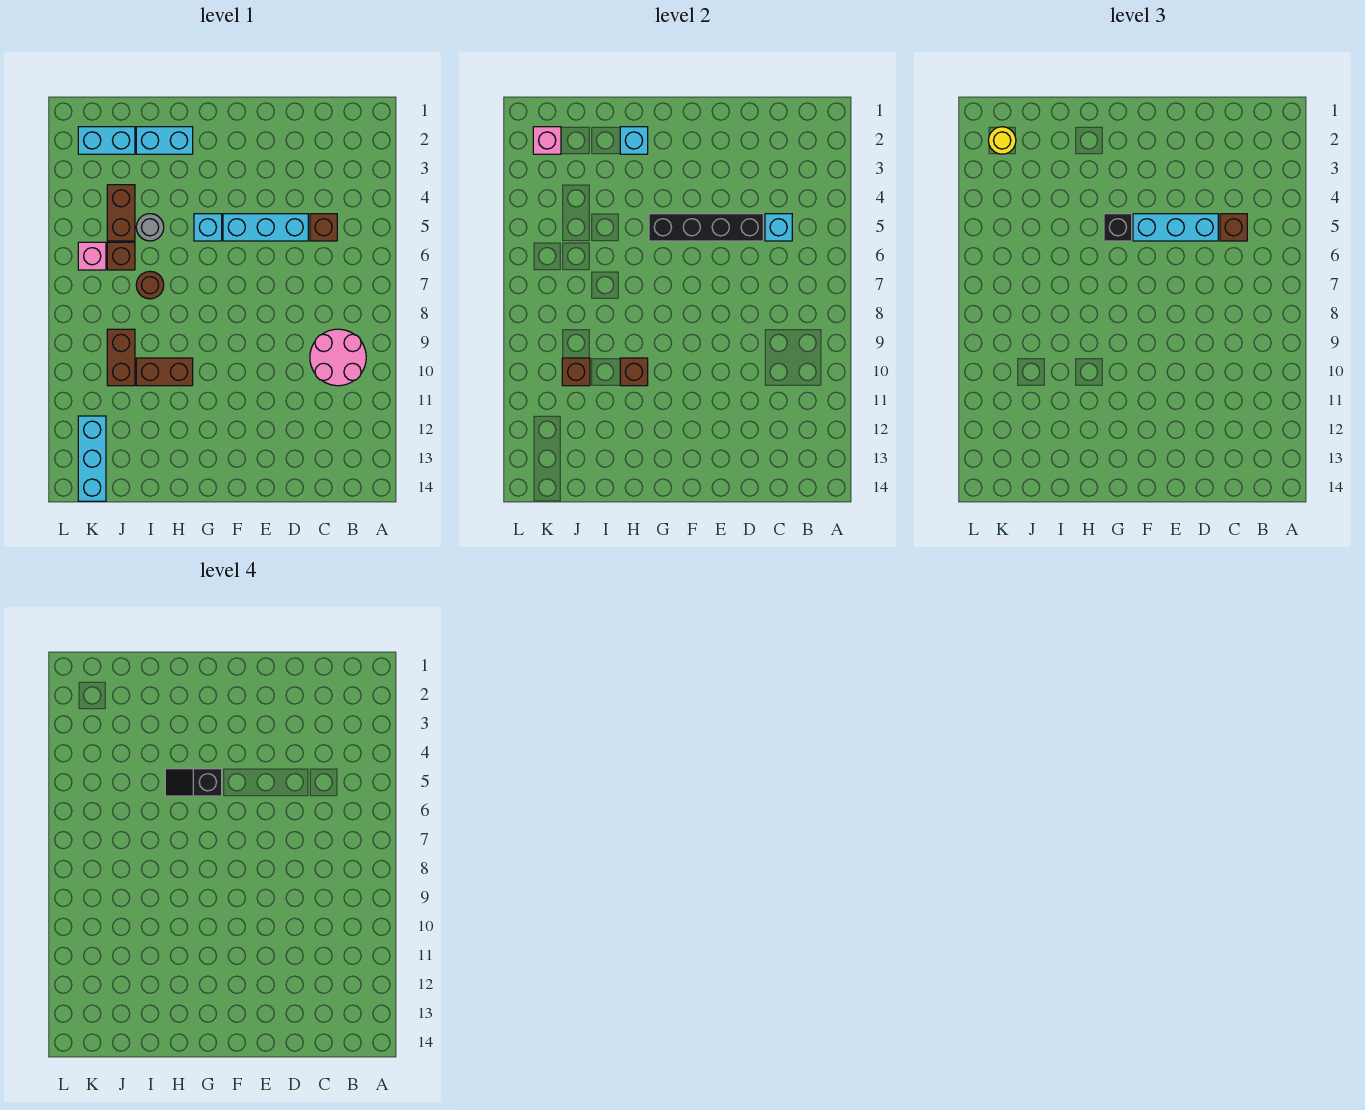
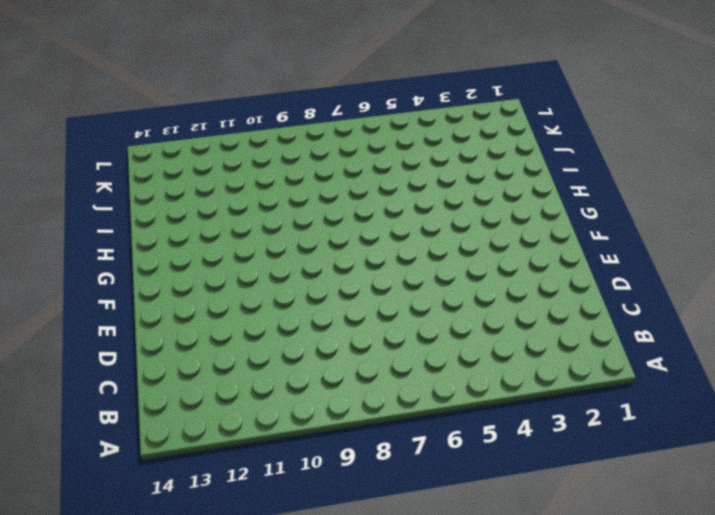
none -> pink 2x2 round brick [310,329,366,386]
none -> brown 1x1 brick [310,214,337,241]
none -> cyan 1x3 brick [223,214,308,241]

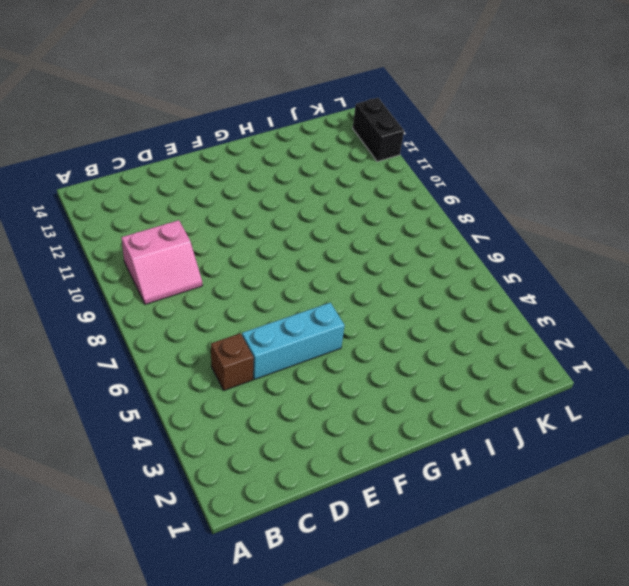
pink 2x2 slope [121,220,203,304] -> pink 2x2 round brick [310,329,366,386]
black 1x2 brick [353,98,404,162] -> none
none -> cyan 1x1 brick [194,214,222,241]
none -> cyan 1x2 brick [136,127,193,154]
none -> brown 1x2 brick [136,358,193,386]

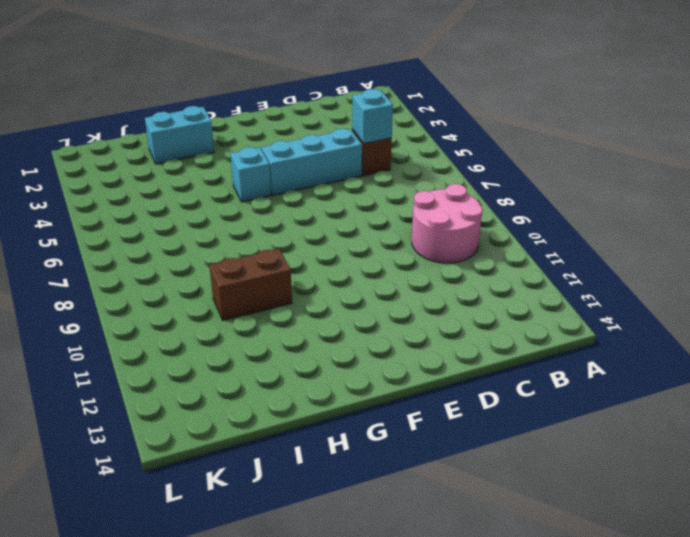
none -> grey 1x1 round brick [136,214,164,241]
none -> brown 1x1 round brick [136,271,164,299]
none -> cyan 1x2 brick [78,127,135,154]

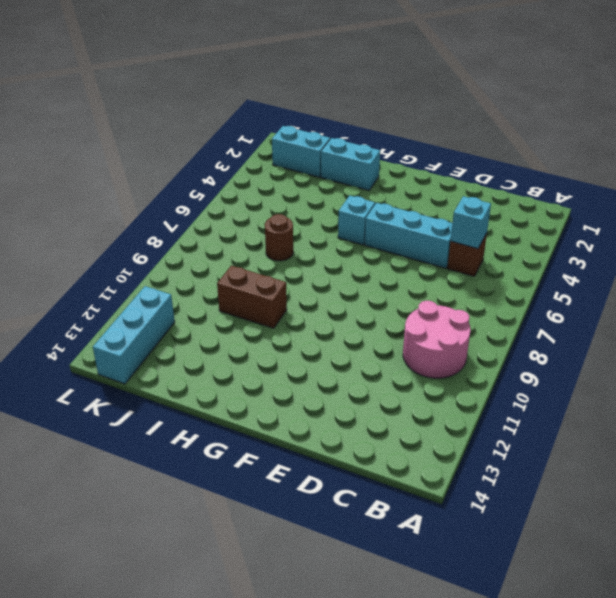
none -> grey 1x1 round brick [136,214,164,241]
none -> brown 1x2 brick [107,185,135,241]
none -> brown 1x1 brick [107,242,135,270]

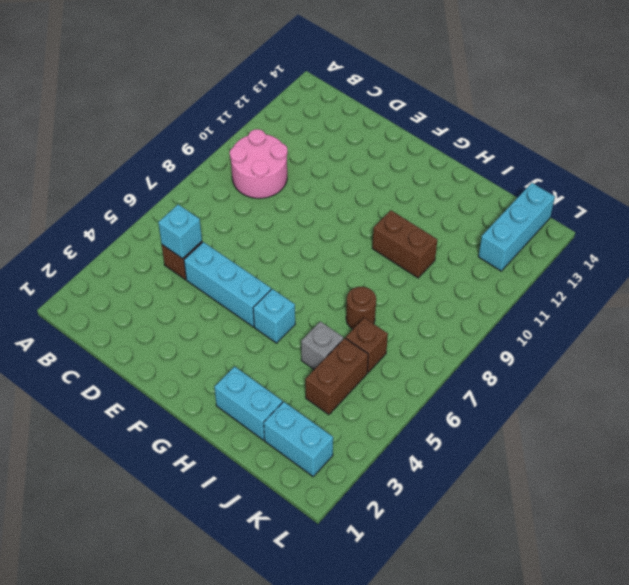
grey 1x1 brick [301,321,344,369] -> grey 1x1 round brick [136,214,164,241]
none -> brown 1x2 brick [107,329,135,386]
none -> pink 1x1 brick [78,242,106,270]
none -> black 1x4 brick [649,214,763,241]

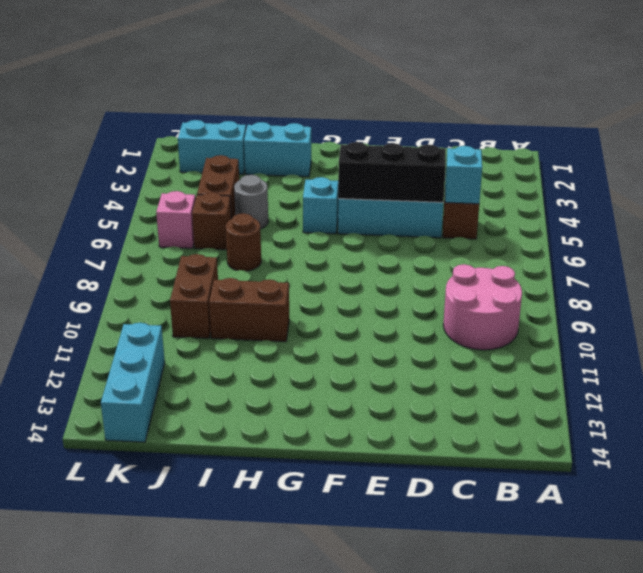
black 1x3 brick [338,142,446,202] -> black 1x4 brick [649,214,763,241]
none -> cyan 1x1 brick [620,127,648,154]
none -> brown 1x1 brick [620,358,648,386]
none -> brown 1x1 brick [562,358,590,386]

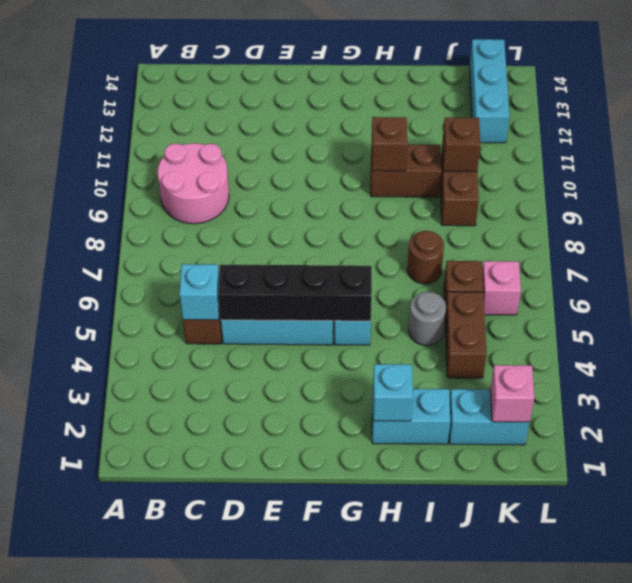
none -> brown 1x1 brick [1220,214,1247,241]
none -> cyan 1x3 brick [1133,214,1218,241]
none -> black 1x1 brick [1104,214,1132,241]

